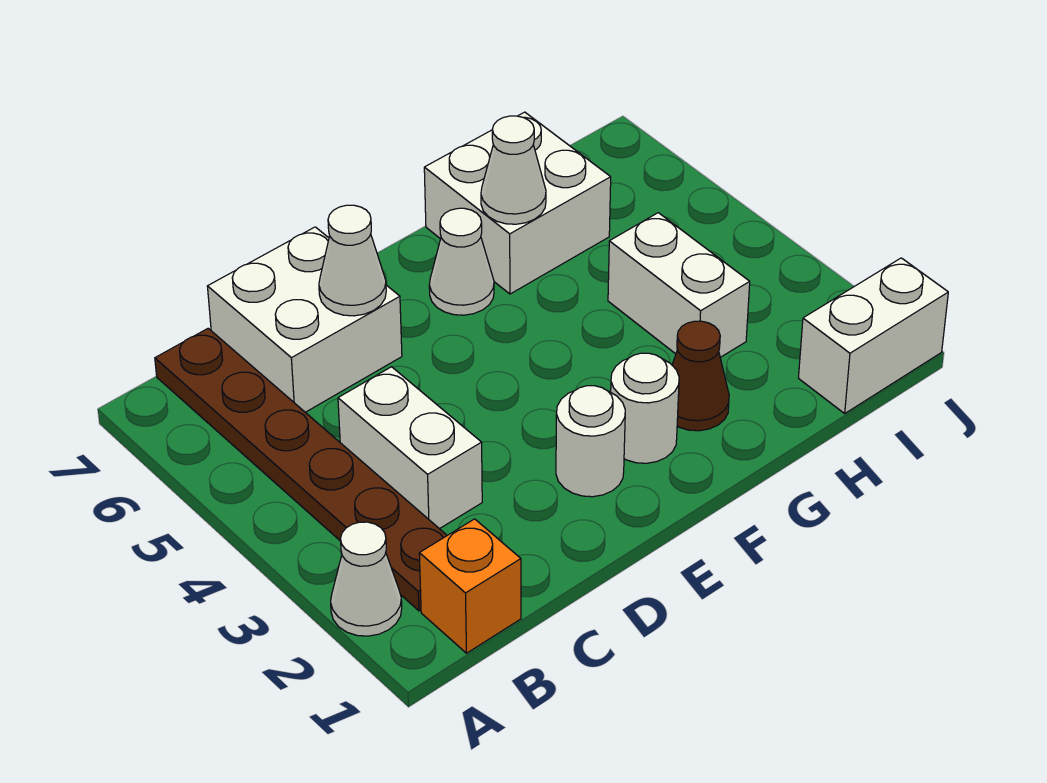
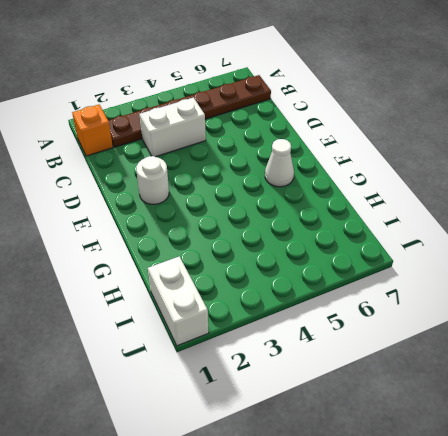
none -> white 1x1 cone [331,522,402,636]
none -> white 2x2 brick [207,227,402,412]
none -> white 1x1 round brick [611,353,679,463]

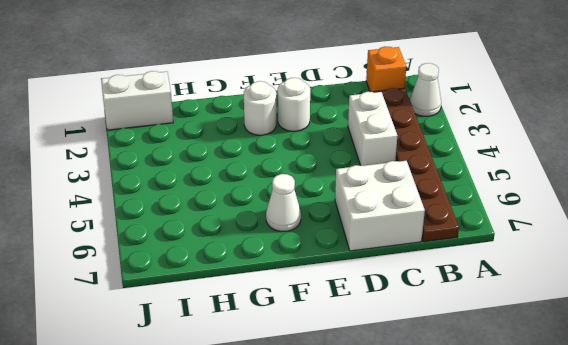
none -> brown 1x1 cone [672,321,729,431]
none -> white 2x2 brick [424,112,611,294]
none -> white 1x2 brick [608,213,750,357]

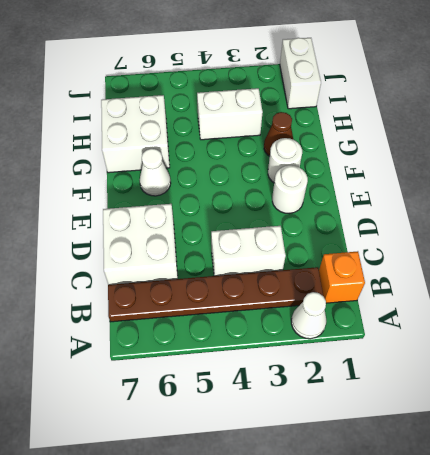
none -> white 1x1 cone [319,205,386,316]
none -> white 1x1 cone [481,116,546,224]

